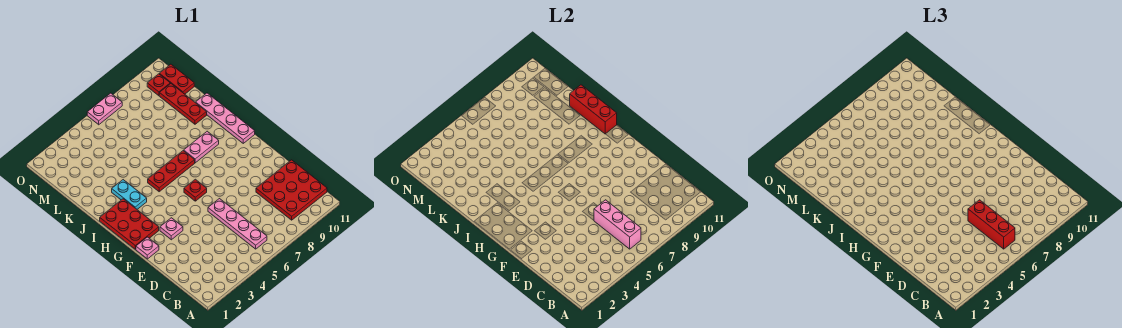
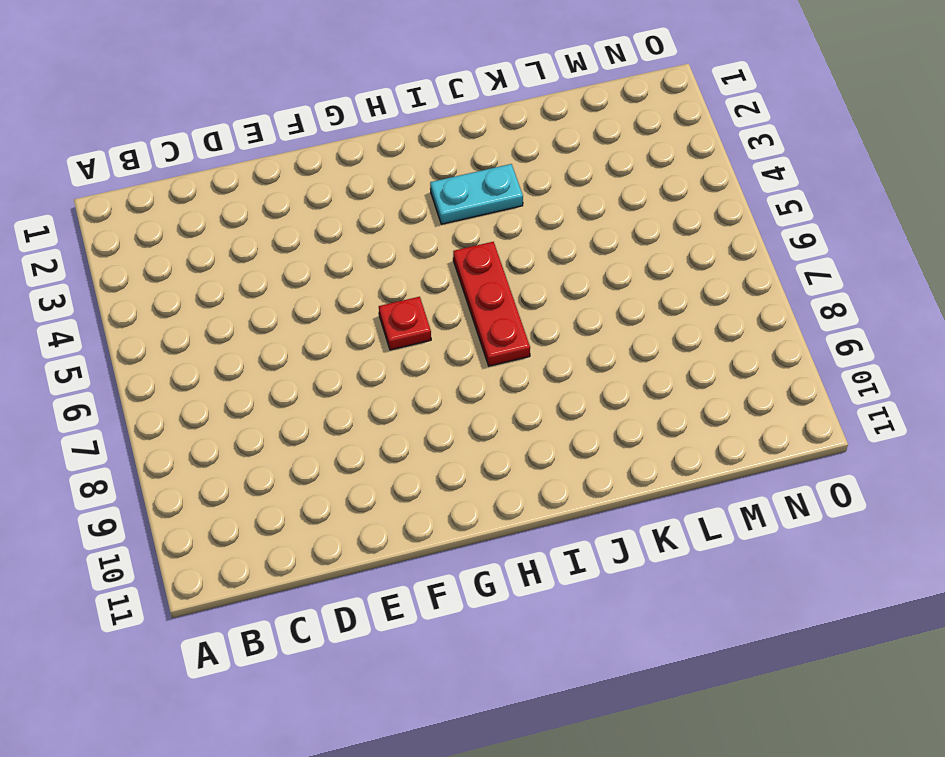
none -> pink 1x4 plate [208,199,267,249]
none -> red 3x3 plate [256,160,327,220]
none -> pink 1x1 plate [136,237,159,259]

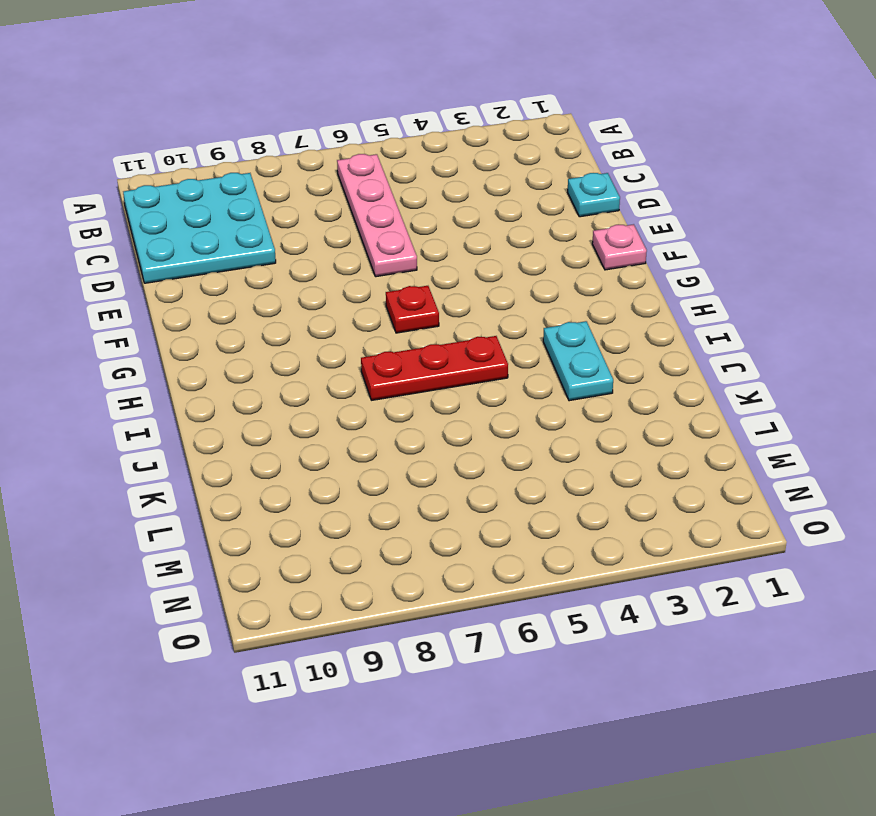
cyan 3x3 plate [123,173,276,283] -> red 3x3 plate [256,160,327,220]
cyan 1x1 plate [568,173,620,217] -> none
none -> pink 1x1 plate [160,218,183,240]
none -> red 2x3 plate [100,199,159,249]
none -> pink 1x4 plate [196,93,255,143]

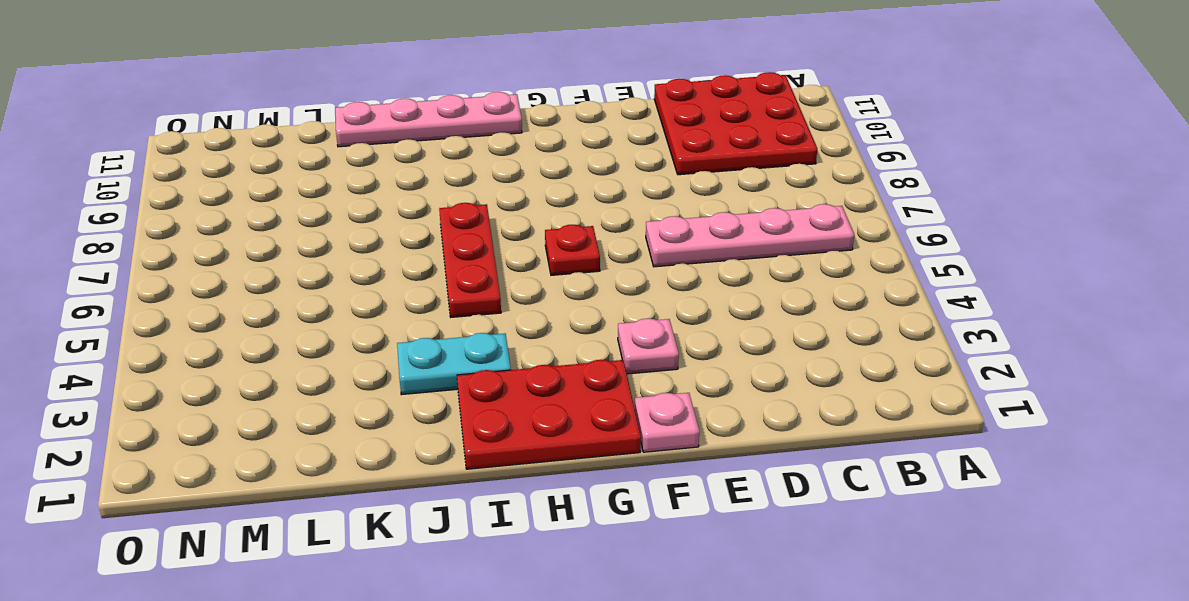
none -> pink 1x2 plate [184,131,219,163]
none -> red 1x3 plate [159,84,207,124]
none -> red 1x2 plate [159,64,194,94]

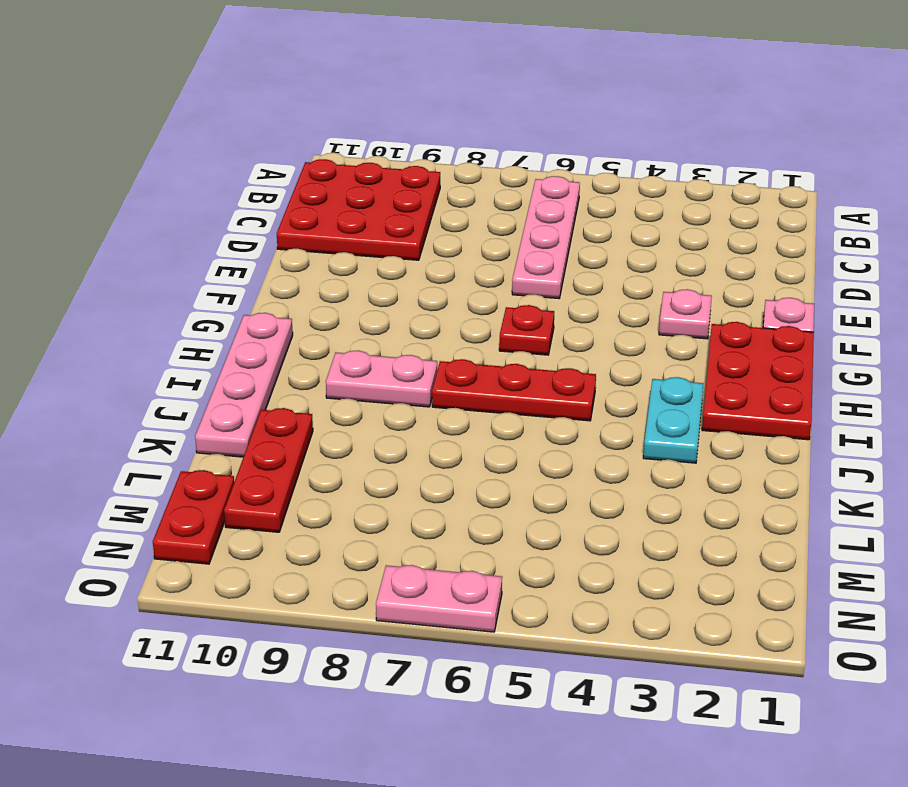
none -> red 1x1 plate [147,74,170,96]
none -> pink 1x3 brick [594,200,641,249]
none -> red 1x3 brick [570,85,617,134]

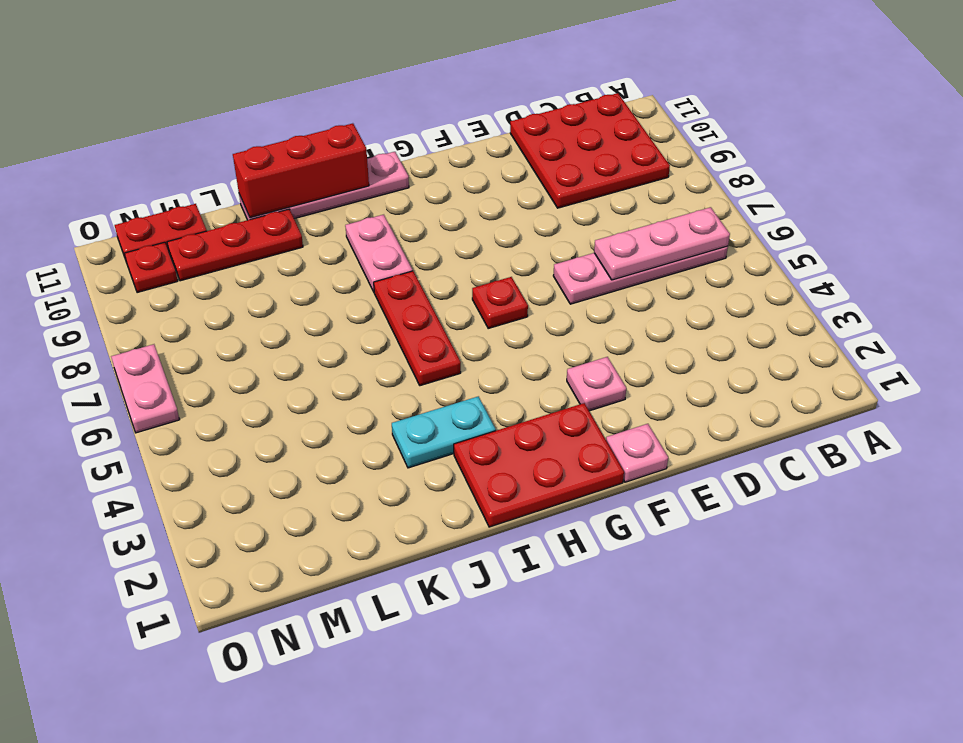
pink 1x3 plate [594,207,730,280] -> pink 1x3 brick [594,200,641,249]
none -> red 1x3 brick [968,200,1015,249]

